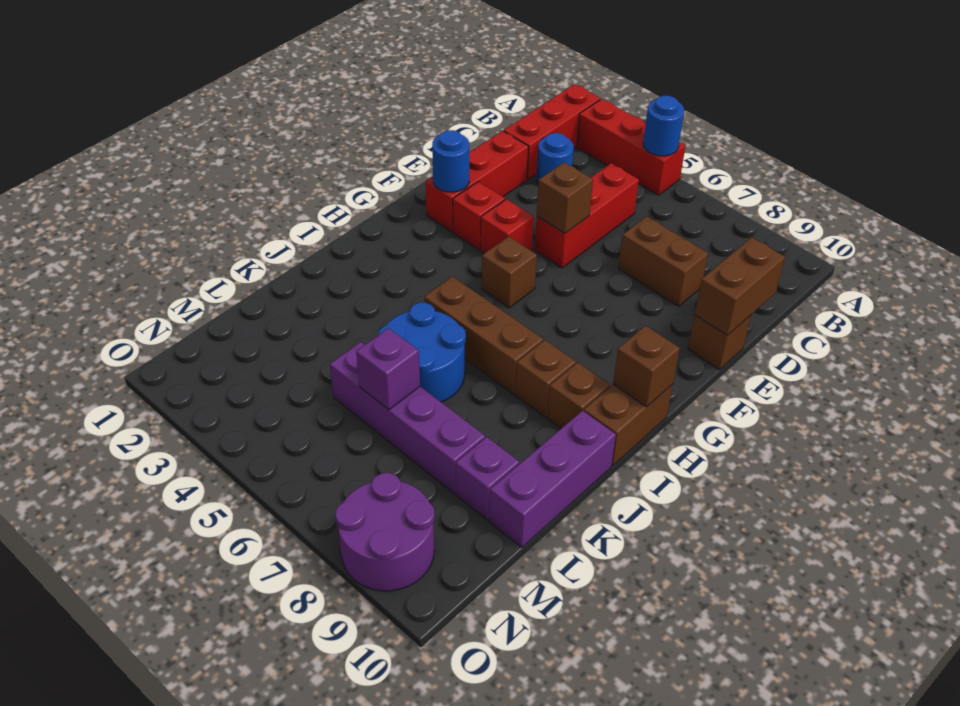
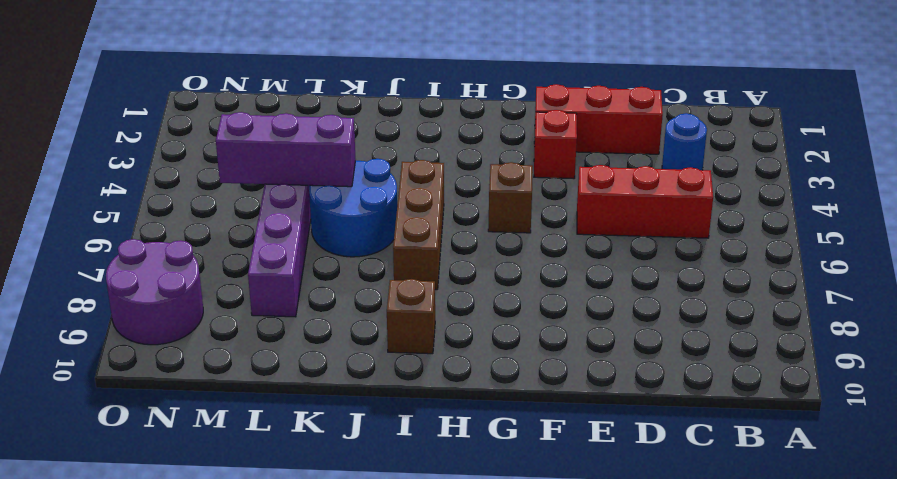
purple 1x3 brick [216,112,356,187] -> purple 1x3 brick moved to [489,411,616,547]
none -> red 1x3 brick [504,84,600,179]
none -> red 1x3 brick [577,99,685,195]
none -> brown 1x2 brick [618,217,708,306]

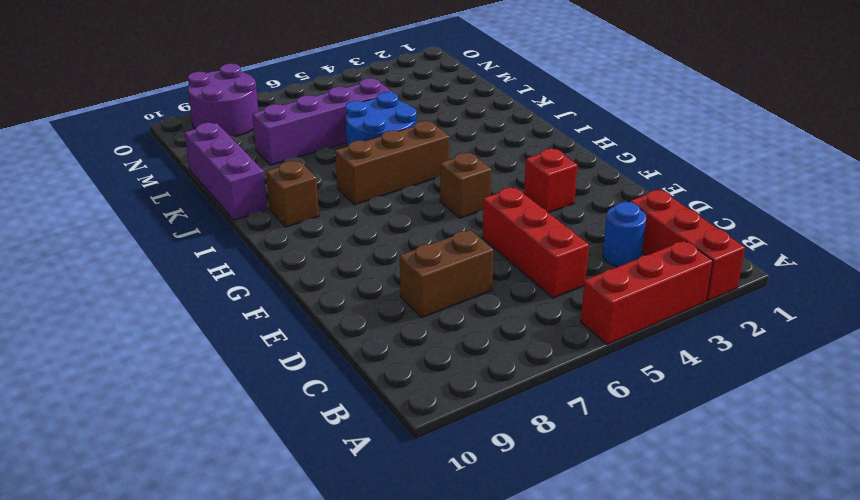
none -> red 1x3 brick [425,131,528,232]
none -> brown 1x1 brick [688,315,751,370]
none -> red 1x1 brick [480,199,534,253]

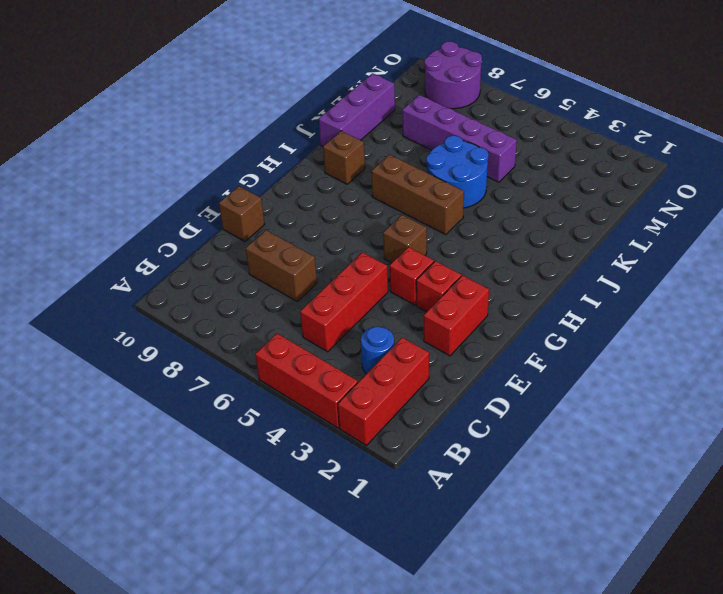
red 1x2 brick [424,275,489,356] -> red 1x3 brick [425,131,528,232]
none -> brown 1x2 brick [584,384,673,466]
none -> brown 1x1 brick [515,340,576,417]
none -> purple 1x1 brick [456,437,519,520]

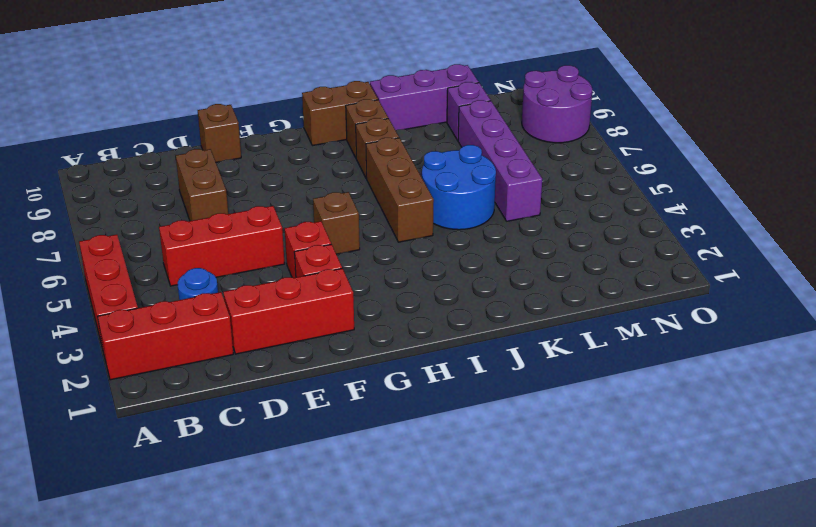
none -> blue 1x1 round brick [643,96,684,156]
none -> brown 1x2 brick [695,237,785,335]
none -> brown 1x1 brick [537,162,593,234]

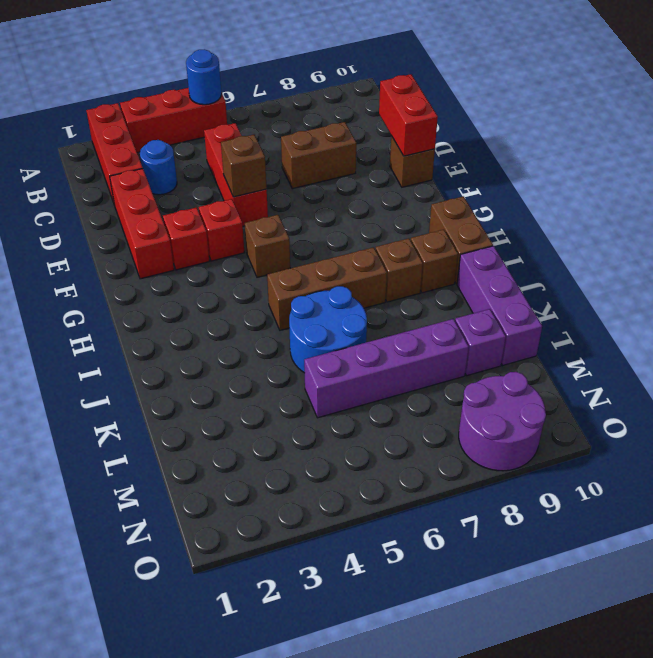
red 1x2 brick [379,74,438,156] -> brown 1x2 brick [695,237,785,335]
none -> blue 1x1 round brick [432,130,469,192]
none -> brown 1x1 brick [613,326,680,407]
none -> purple 1x1 brick [356,328,420,410]

